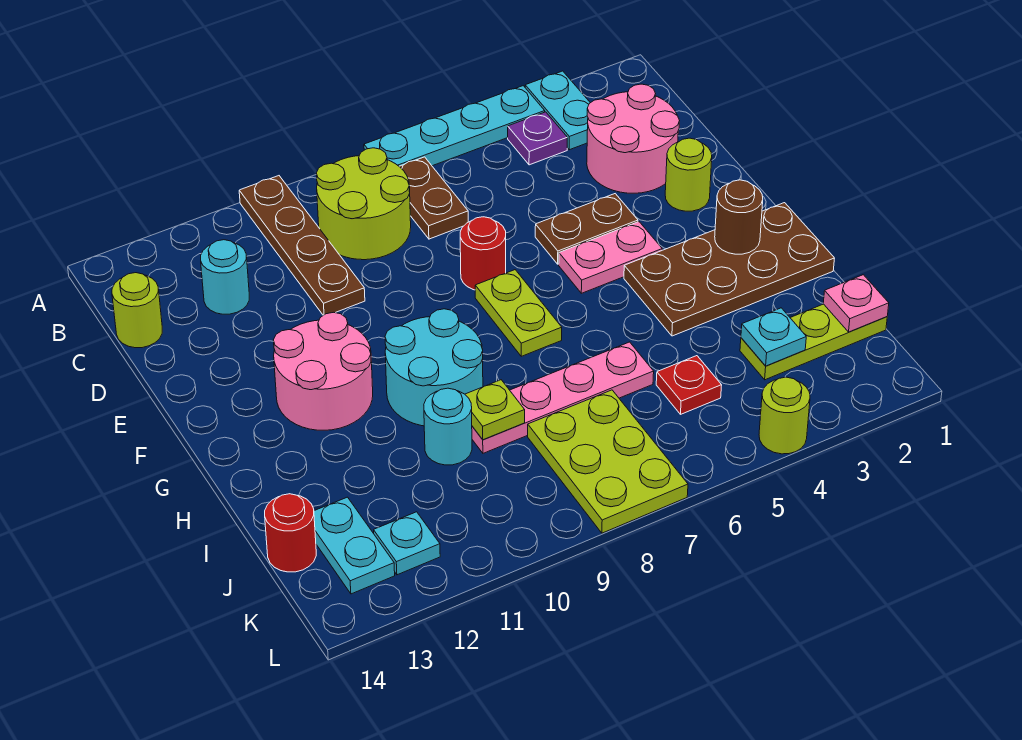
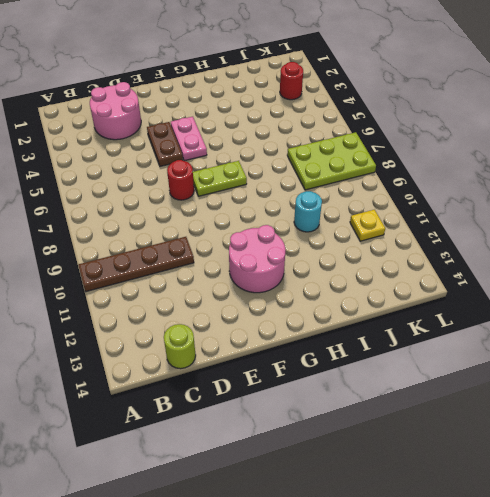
red 1x1 round brick [280,62,303,100] -> red 1x1 round brick moved to [265,494,316,572]
yellow 1x1 plate [350,210,385,241] -> none
none -> cyan 1x2 plate [525,71,590,150]
none -> cyan 1x4 plate [364,86,545,166]
none -> purple 1x1 plate [508,112,567,165]
none -> brown 1x2 plate [399,157,468,239]

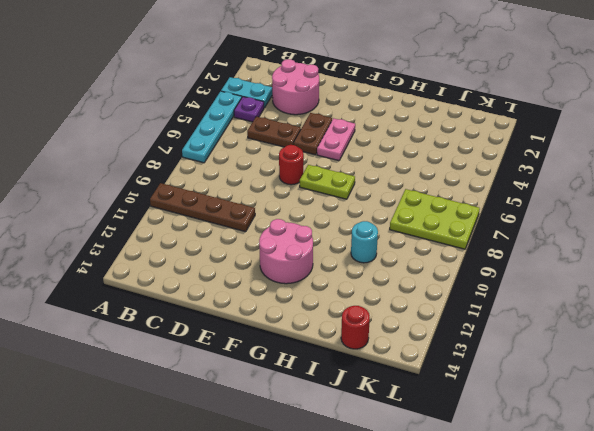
brown 1x2 plate [247,117,301,147] -> brown 1x2 plate moved to [399,157,468,239]
none -> lime 2x2 round brick [316,148,411,260]
none -> cyan 1x1 round brick [201,240,249,314]
none -> lime 1x1 round brick [112,273,162,348]
none -> lime 1x1 round brick [665,138,712,211]

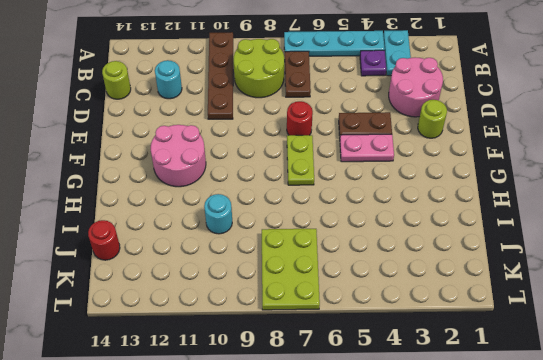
none -> brown 2x4 plate [624,203,835,336]
none -> cyan 2x2 round brick [385,309,483,426]
none -> pink 1x4 plate [472,342,654,453]
none -> lime 1x3 plate [740,304,887,380]

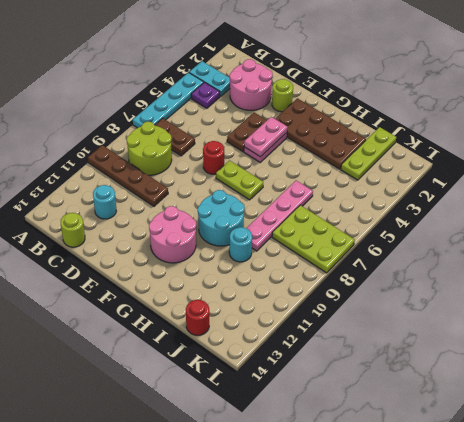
brown 2x4 plate [275,98,366,169] -> brown 2x4 plate turned to [624,203,835,336]
pink 1x2 plate [244,117,288,157] -> none
none -> red 1x1 plate [656,356,722,414]
none -> cyan 1x2 plate [314,497,395,594]
none -> cyan 1x1 plate [374,512,440,575]
none -> lime 1x1 round brick [759,377,810,454]

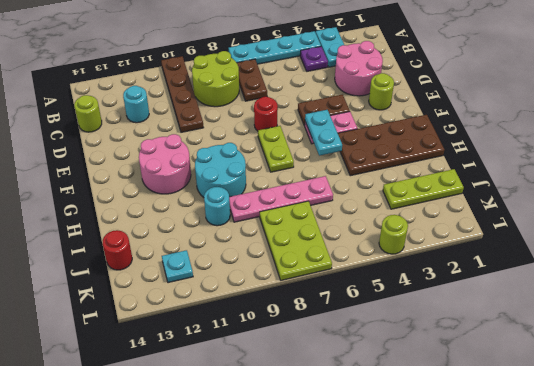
cyan 1x2 plate [305,110,342,156] -> cyan 1x2 plate moved to [314,497,395,594]
none -> red 1x1 plate [656,356,722,414]
none -> brown 1x1 round brick [715,180,763,254]
none -> lime 1x1 plate [465,380,525,440]
none -> pink 1x1 plate [823,275,889,332]

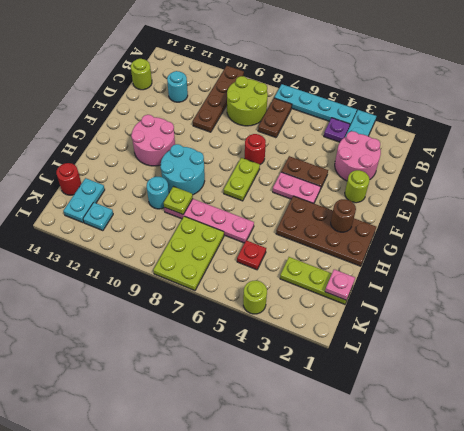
none -> cyan 1x1 plate [741,308,806,366]

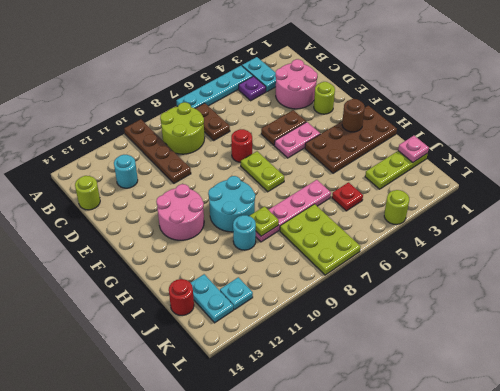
none -> cyan 1x1 plate [741,308,806,366]

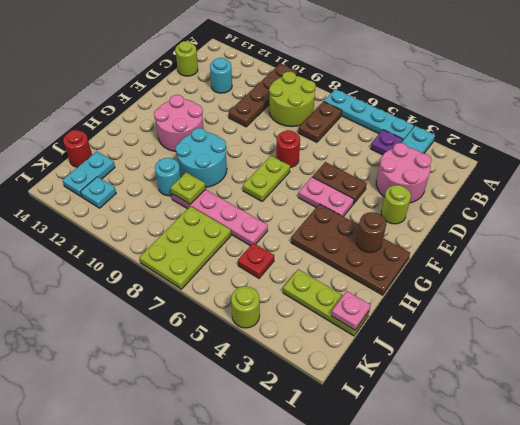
none -> cyan 1x1 plate [741,308,806,366]

